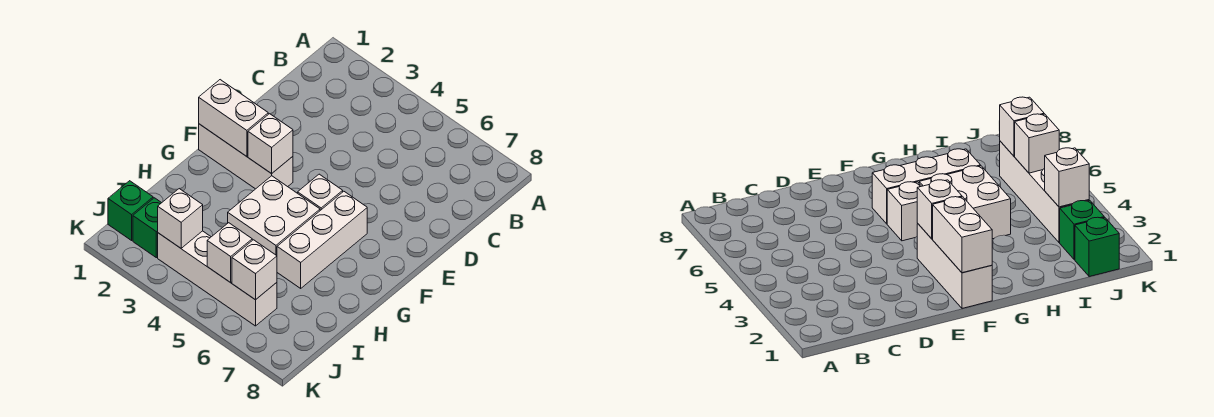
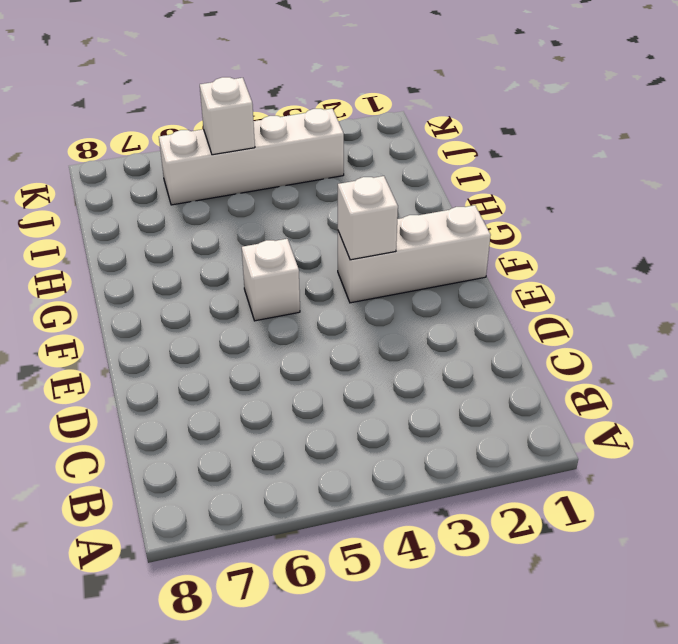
none -> white 1x3 brick [277,191,367,288]
none -> white 2x2 brick [228,176,320,256]
none -> green 1x1 brick [108,181,153,240]

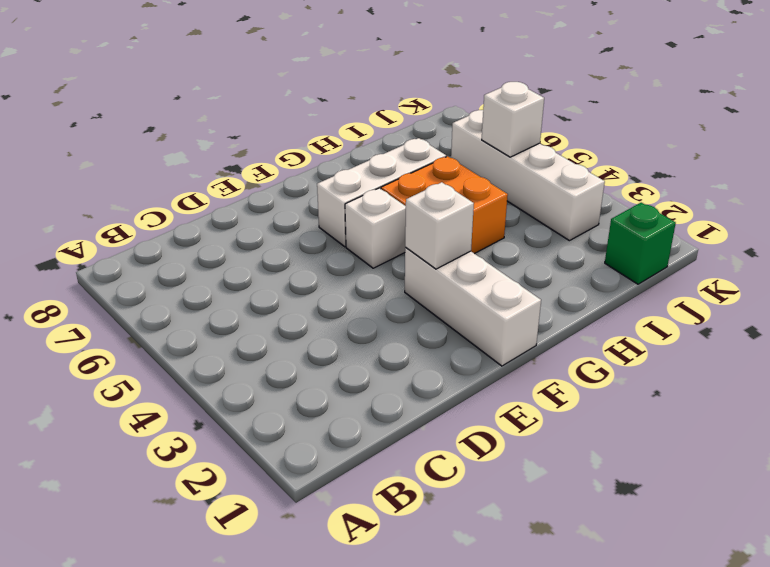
orange 2x2 brick [381,156,508,254] -> white 2x2 brick [228,176,320,256]
none -> green 1x1 brick [133,198,161,258]
none -> white 1x2 brick [199,80,268,156]
none -> white 1x1 brick [158,189,203,248]

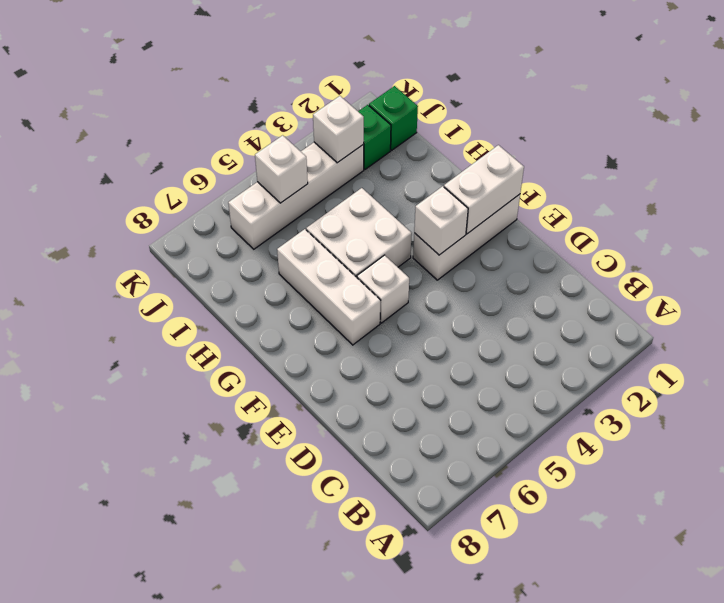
none -> white 1x1 brick [232,240,277,300]

